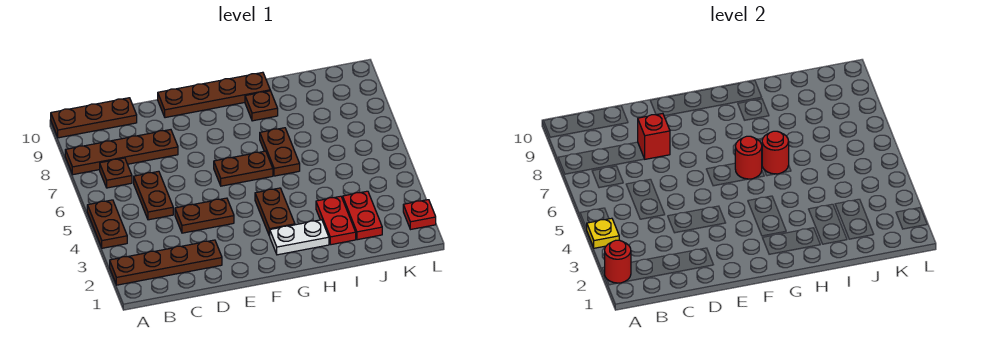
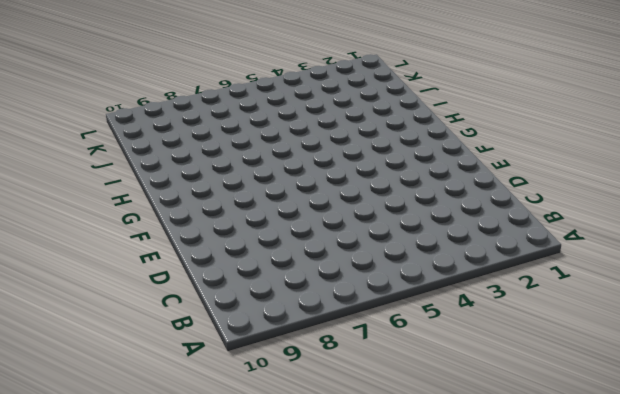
none -> brown 1x4 plate [110,240,222,285]
none -> brown 1x2 plate [87,200,127,248]
none -> brown 1x4 plate [65,130,178,175]

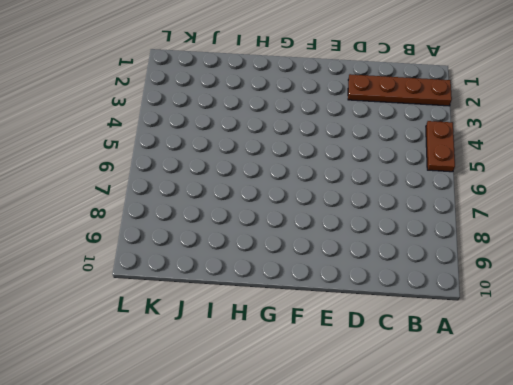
none -> brown 1x4 plate [65,130,178,175]
none -> brown 1x3 plate [51,98,137,138]
none -> brown 1x1 plate [100,158,132,188]

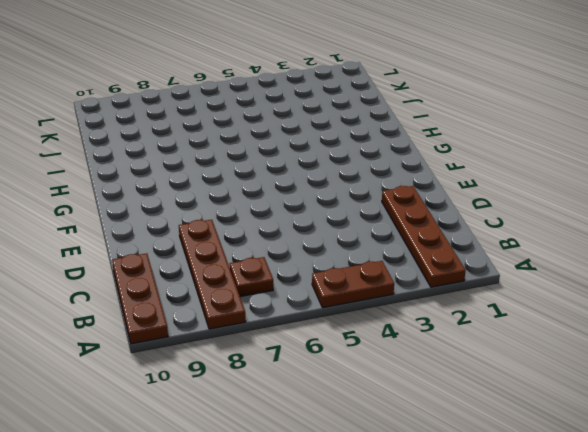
none -> brown 1x2 plate [134,171,173,220]
none -> brown 1x2 plate [175,198,234,233]
none -> brown 1x4 plate [158,72,270,118]

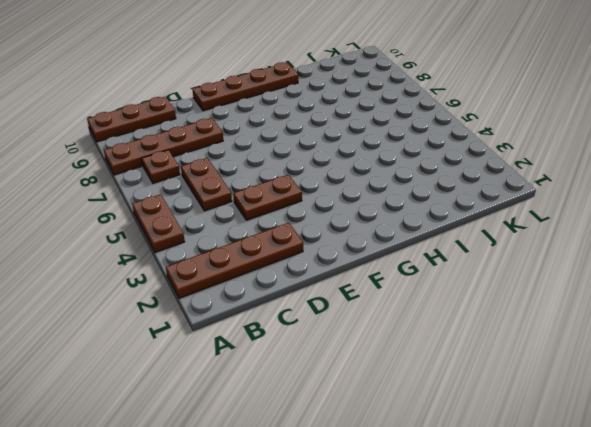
none -> brown 1x2 plate [214,151,273,186]
none -> white 1x2 plate [270,220,329,255]
none -> brown 1x2 plate [255,188,295,236]

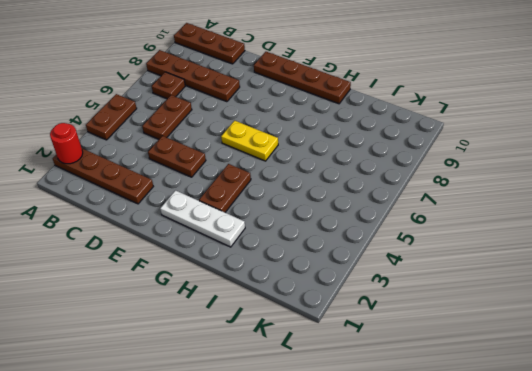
white 1x3 plate [160,190,245,247] -> white 1x2 plate [270,220,329,255]
yellow 1x2 plate [221,121,278,161] -> brown 1x2 plate [214,151,273,186]
none -> brown 1x2 plate [260,128,300,176]
none -> brown 1x1 plate [245,91,278,121]
none -> red 1x2 plate [316,196,356,245]

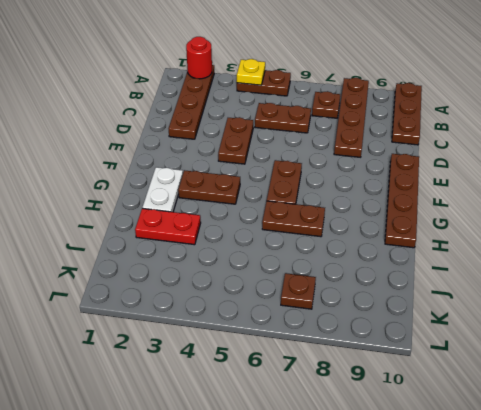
brown 1x1 plate [281,273,316,309] -> brown 1x1 plate moved to [245,91,278,121]
none -> red 1x2 plate [343,191,382,240]
none -> red 1x1 plate [403,200,436,230]
none -> red 1x1 brick [638,113,670,159]

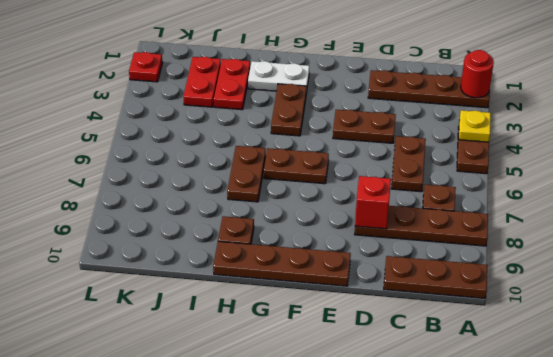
none -> red 1x1 round brick [735,136,762,179]
none -> red 1x1 round brick [762,131,789,174]

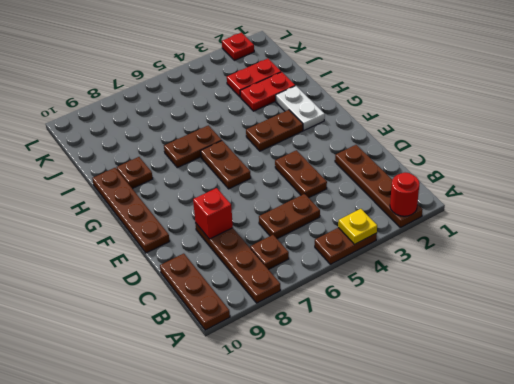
none -> red 1x1 round brick [735,136,762,179]
none -> red 1x1 round brick [762,131,789,174]

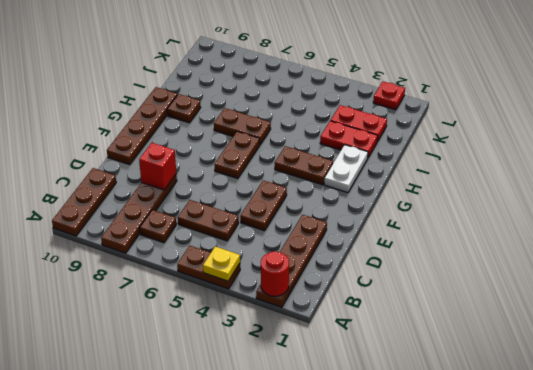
none -> red 1x1 round brick [735,136,762,179]
none -> red 1x1 round brick [762,131,789,174]

